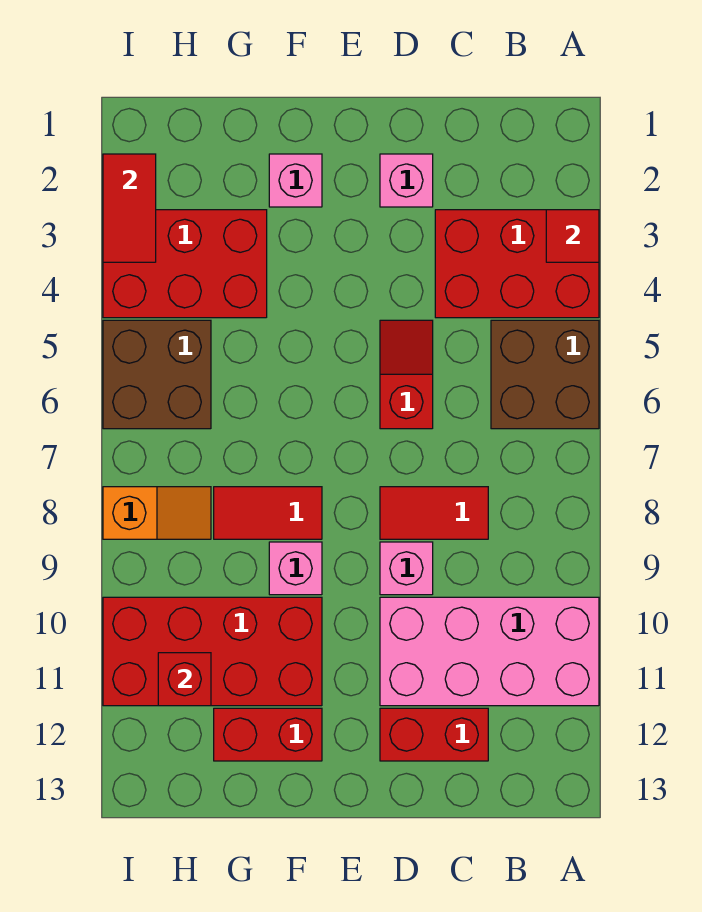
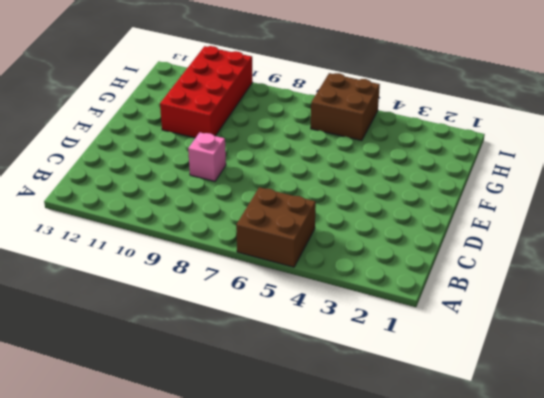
none -> red 2x3 brick [435,210,599,318]
none -> pink 2x4 brick [380,597,599,706]
none -> red 1x2 tile [380,487,488,539]

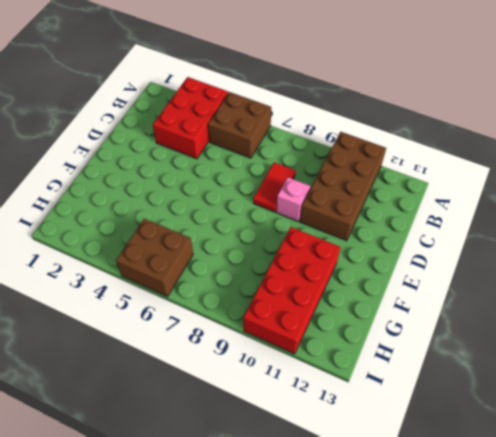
brown 2x4 brick [300,132,386,241] -> pink 2x4 brick [380,597,599,706]
none -> red 1x2 brick [380,708,488,761]
none -> pink 1x1 brick [380,154,433,207]
none -> red 1x2 slope [380,320,433,429]

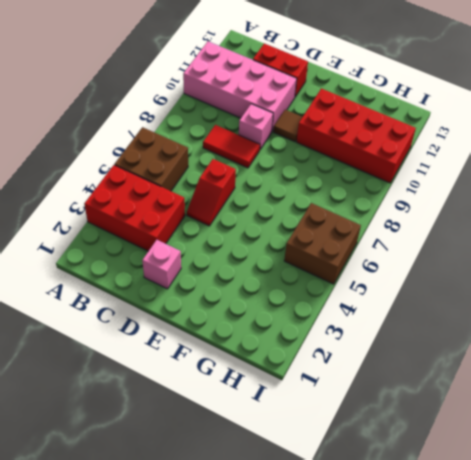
brown 1x1 tile [273,110,302,142] -> none
none -> pink 1x1 brick [269,154,322,207]
none -> red 1x2 tile [214,487,322,539]
none -> pink 1x1 brick [269,542,322,595]

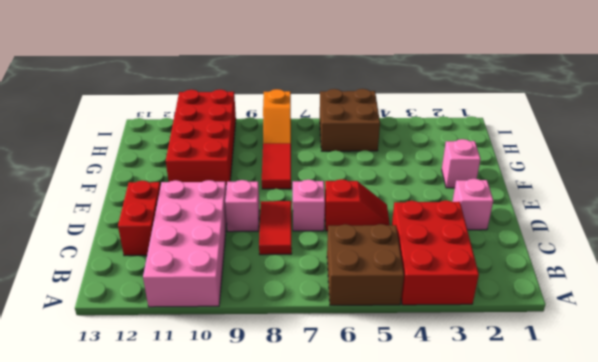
pink 1x1 brick [293,180,325,231] -> pink 1x1 brick moved to [269,542,322,595]
none -> red 1x2 brick [214,708,322,761]
none -> red 2x3 brick [103,210,267,318]
none -> red 1x1 tile [546,210,599,262]

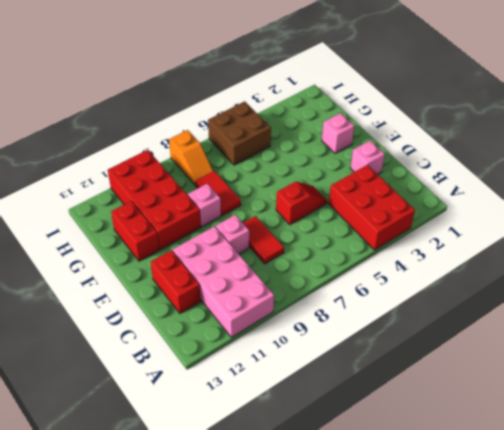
none -> brown 2x2 brick [491,320,599,429]
none -> red 2x3 brick [103,210,267,318]
none -> red 1x1 tile [546,210,599,262]

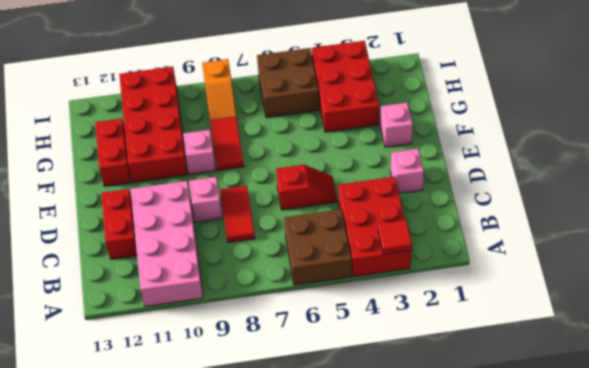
none -> red 1x1 brick [158,653,211,706]
none -> red 1x2 tile [103,154,156,262]

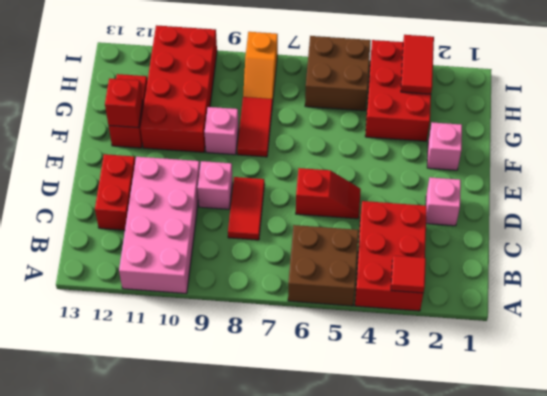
red 1x1 brick [105,78,143,128] -> red 1x1 brick moved to [158,653,211,706]
red 1x2 tile [401,35,434,94] -> red 1x2 tile turned to [103,154,156,262]

